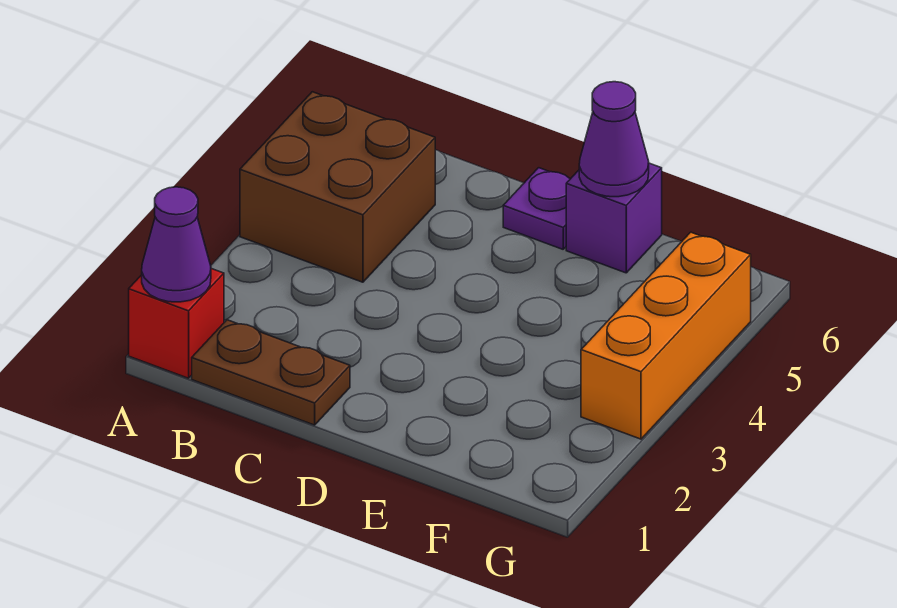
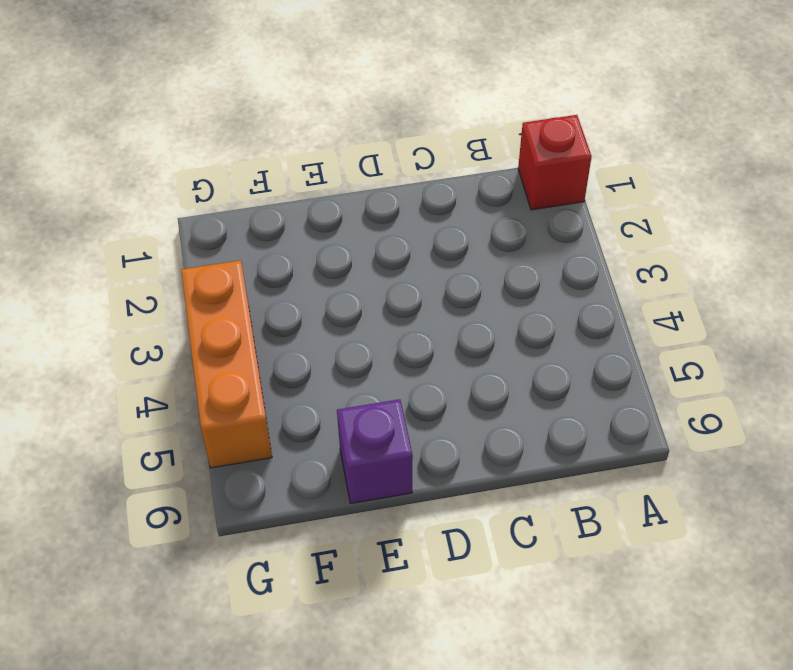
none -> brown 2x2 brick [240,92,435,282]
none -> brown 1x2 plate [192,320,350,425]

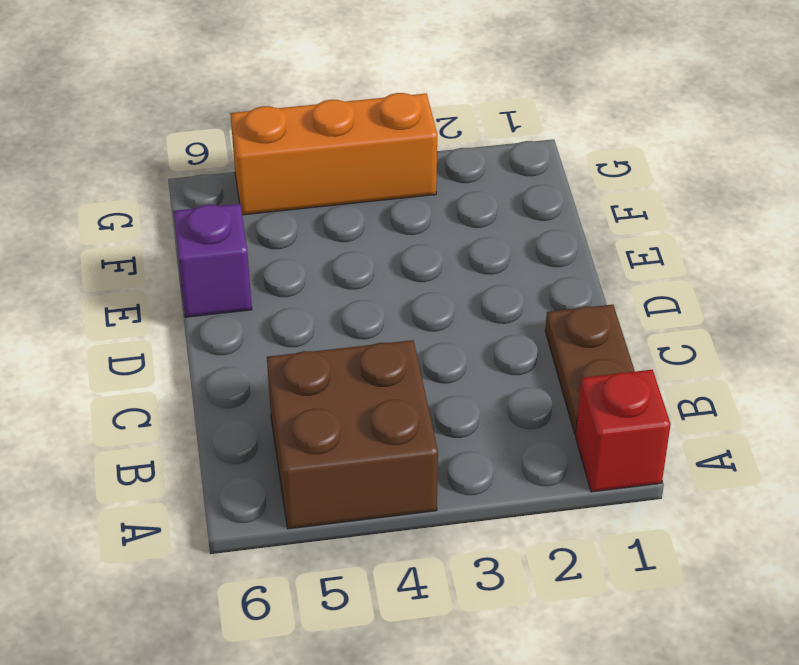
none -> purple 1x1 plate [503,168,570,249]
none -> purple 1x1 cone [142,187,211,302]

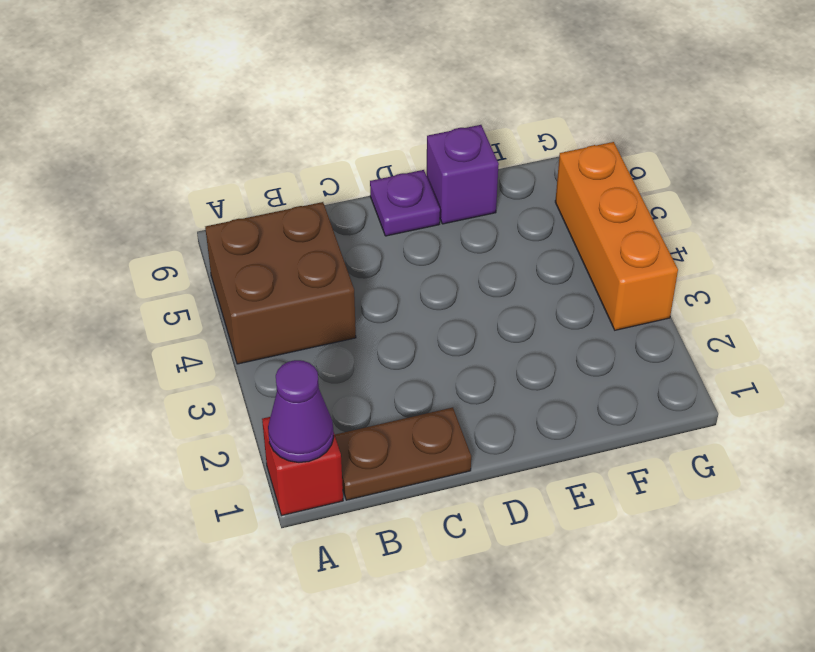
none -> purple 1x1 cone [579,82,649,197]

